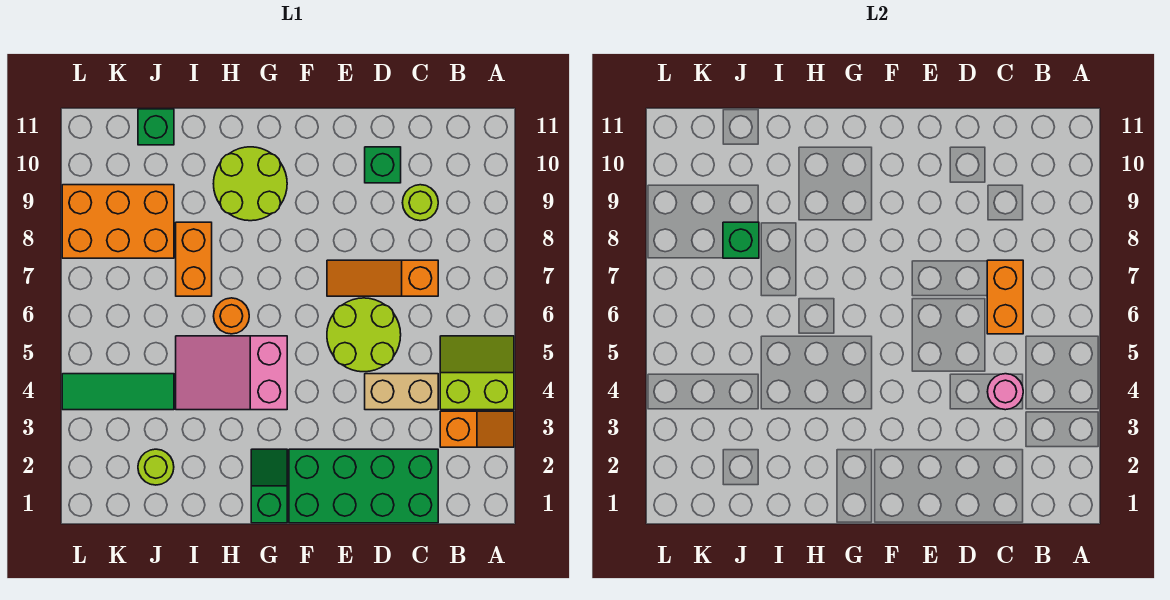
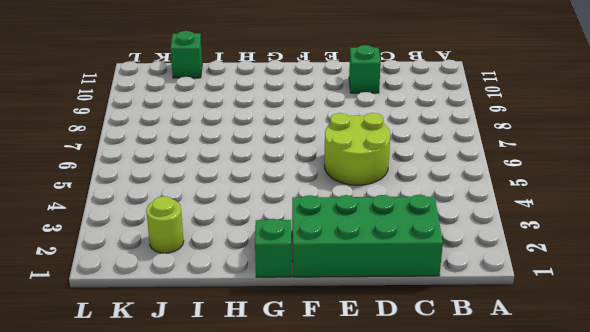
none -> orange 1x2 slope [440,411,514,447]
none -> lime 2x2 slope [440,336,514,410]
none -> tan 1x2 brick [365,374,438,410]

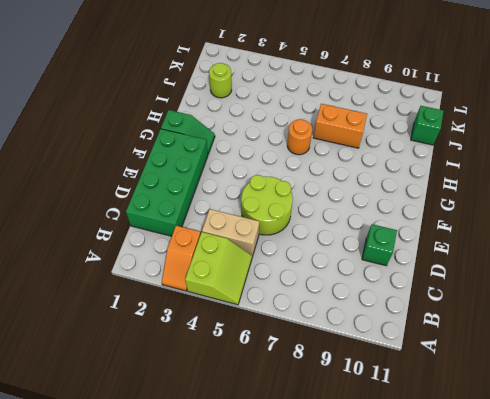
tan 1x2 brick [202,209,259,257] -> tan 1x2 brick turned to [365,374,438,410]
none -> orange 1x3 slope [327,260,438,296]
none -> lime 1x1 round brick [402,185,438,221]
none -> pink 2x3 slope [176,336,287,410]

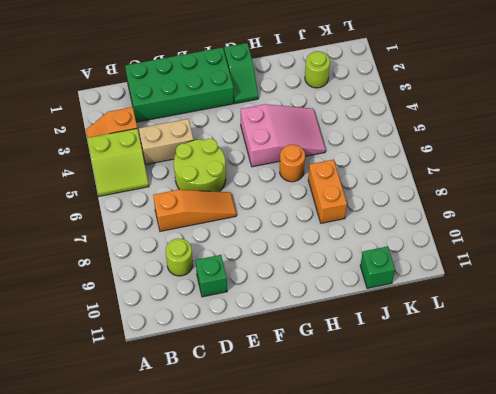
none -> lime 2x2 round brick [213,147,287,221]
none -> green 1x3 tile [62,374,174,410]
none -> orange 2x3 brick [62,185,174,258]

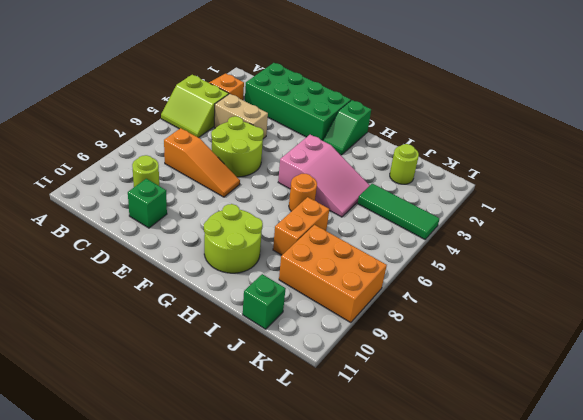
none -> pink 1x1 round brick [987,374,1023,410]
none -> orange 1x2 brick [987,260,1023,334]
none -> green 1x1 brick [723,222,759,258]

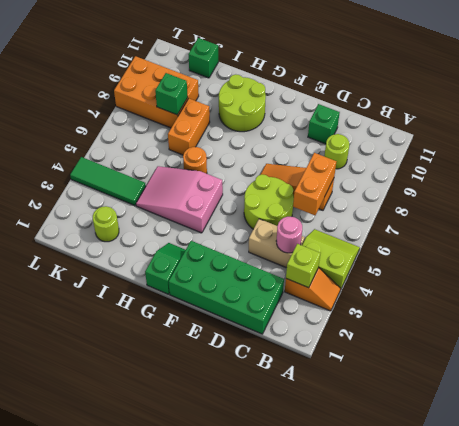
lime 1x1 brick [286,244,320,288] -> none

